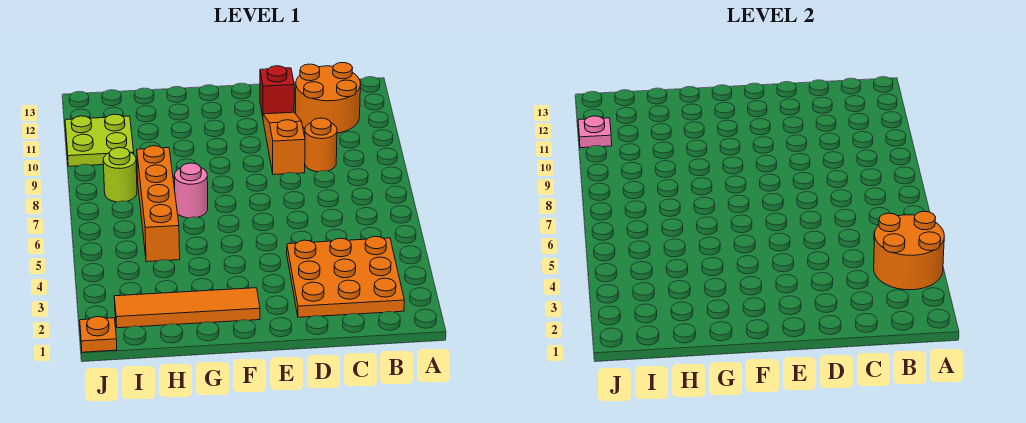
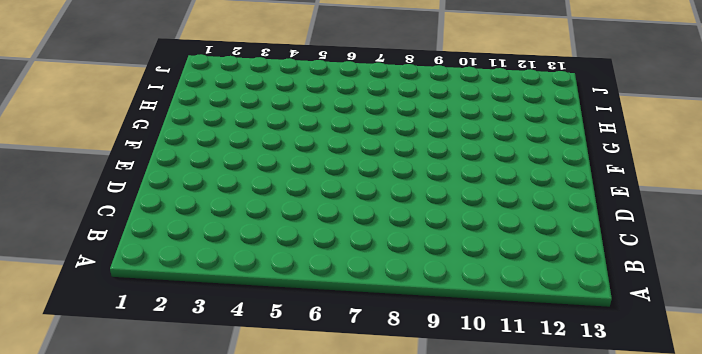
none -> orange 3x3 plate [287,236,404,317]
none -> orange 2x2 round brick [296,63,360,133]
none -> orange 1x1 round brick [305,118,337,172]

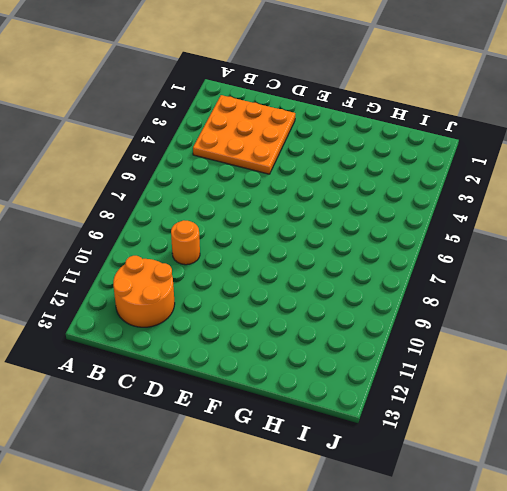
none -> orange 1x3 slope [263,112,305,175]
none -> red 1x1 brick [260,66,294,117]
none -> orange 1x4 tile [114,288,260,328]

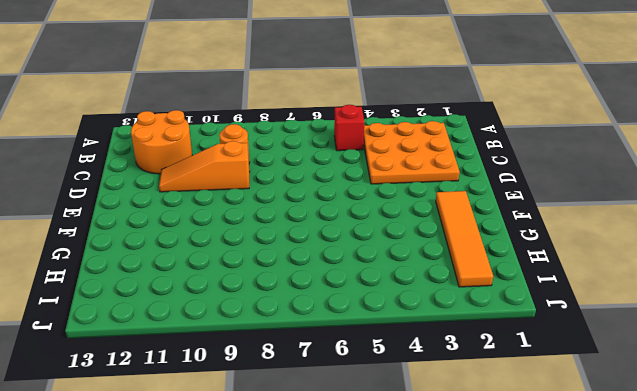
red 1x1 brick [334,105,364,151] -> red 1x1 brick moved to [260,66,294,117]
none -> pink 1x1 round brick [174,163,208,218]
none -> orange 1x4 brick [137,146,180,262]
none -> lime 1x1 round brick [103,148,137,202]

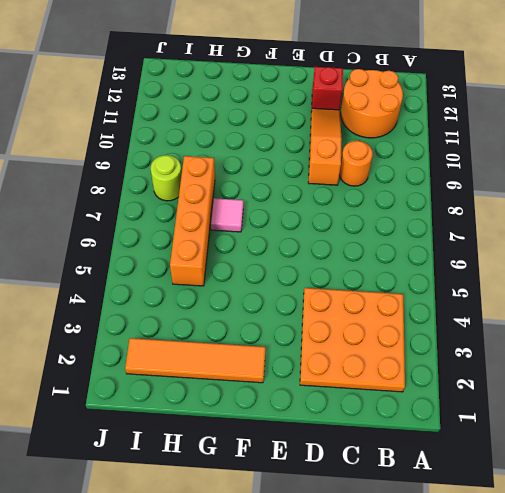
pink 1x1 tile [211,198,243,232] -> pink 1x1 round brick [174,163,208,218]
none -> lime 2x2 plate [65,114,134,166]
none -> orange 1x1 plate [80,317,117,352]
none -> orange 2x2 round brick [874,211,944,290]

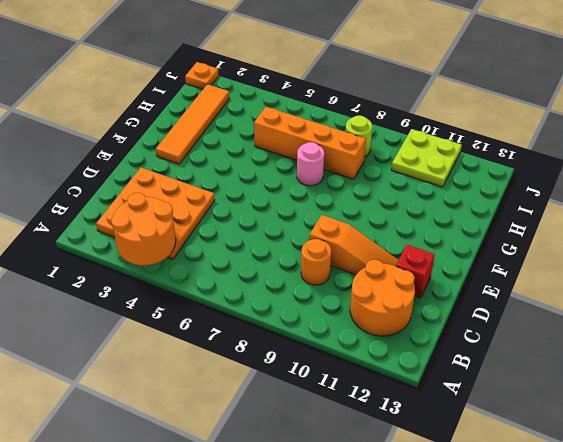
none -> pink 1x1 plate [578,116,612,148]

